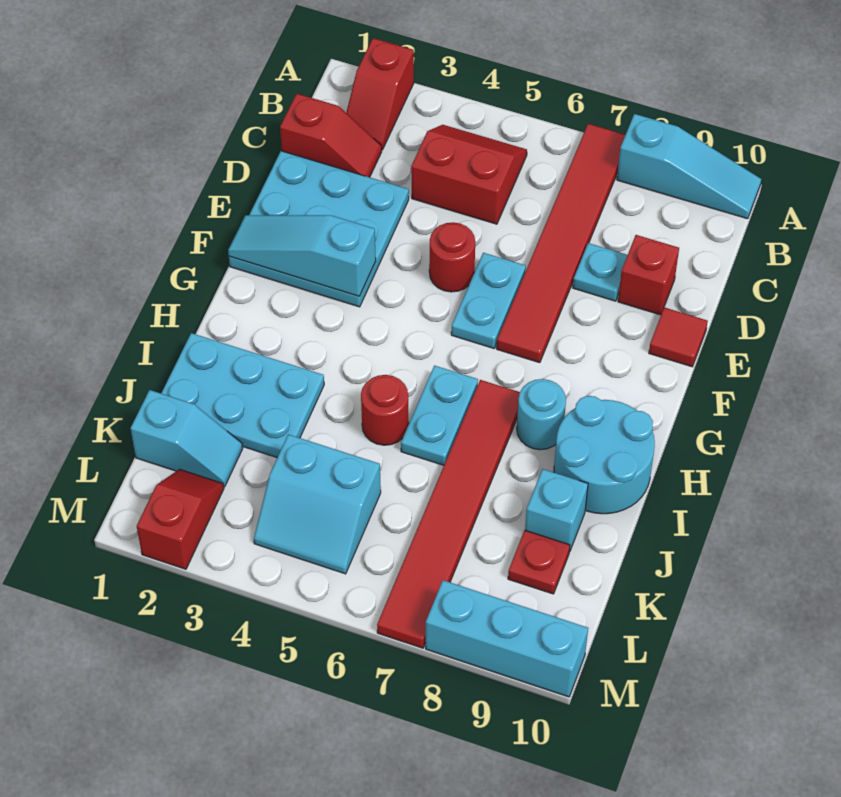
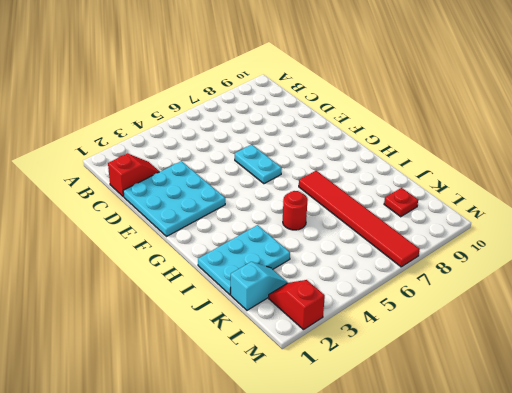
none -> red 1x2 slope [346,38,414,150]
none -> red 1x6 tile [497,124,625,363]
none -> cyan 1x3 slope [617,114,761,219]

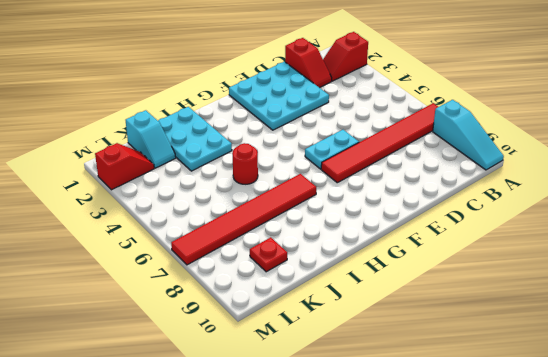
none -> red 2x2 slope [411,125,527,224]
none -> cyan 1x1 plate [573,243,627,301]
none -> red 1x1 brick [618,235,679,315]

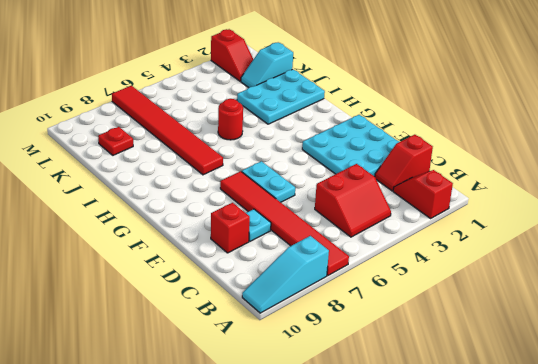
none -> red 1x1 round brick [429,222,475,292]
none -> red 1x1 tile [649,307,708,367]
none -> cyan 1x2 plate [401,366,478,465]

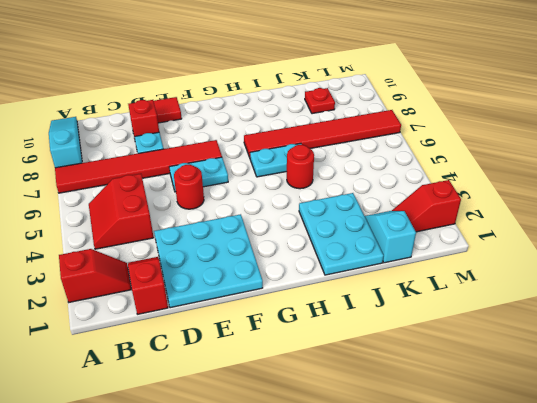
none -> cyan 1x1 round brick [517,379,566,450]
none -> cyan 2x2 round brick [554,396,655,514]
none -> cyan 1x1 brick [525,469,588,552]

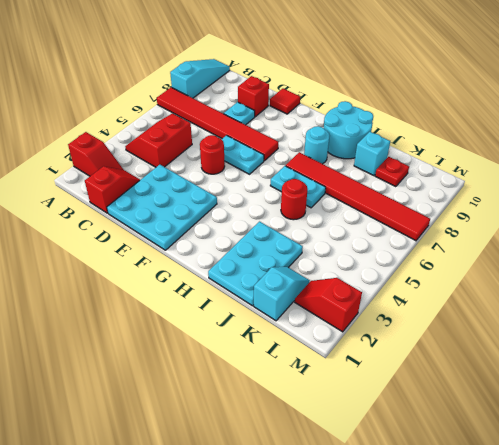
none -> cyan 2x2 slope [254,434,381,574]
none -> cyan 1x3 brick [426,580,588,697]
none -> cyan 1x3 slope [228,215,376,296]

